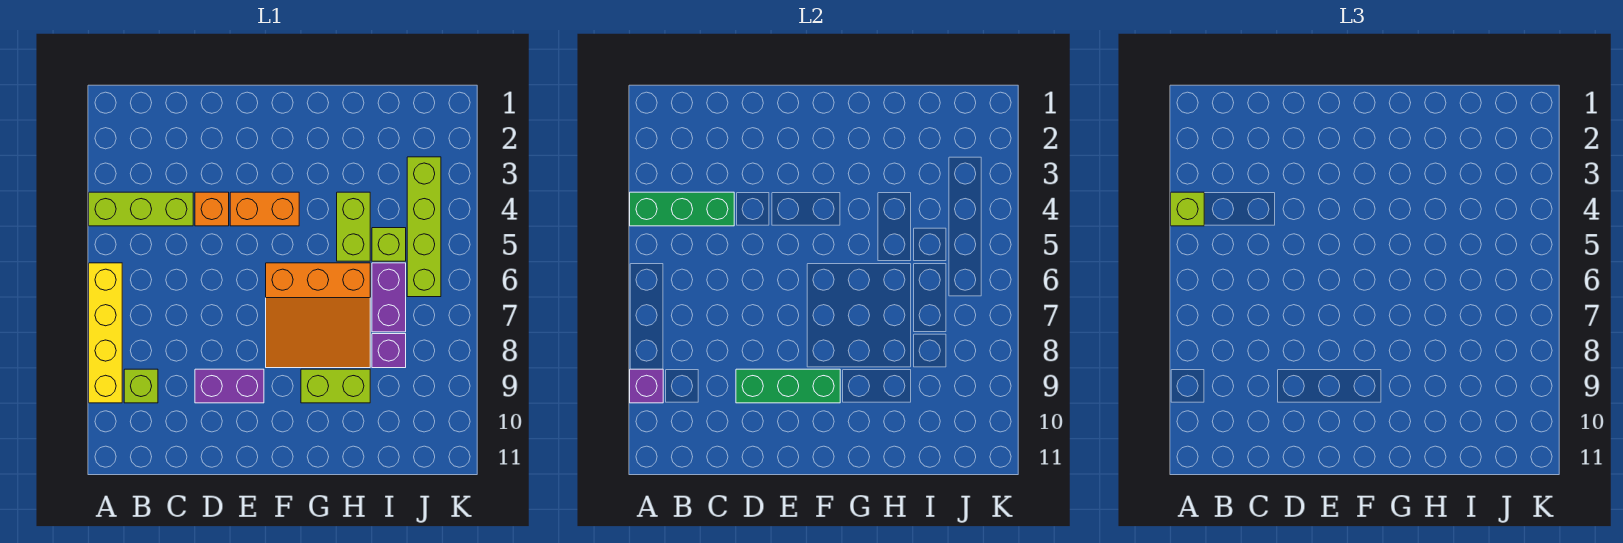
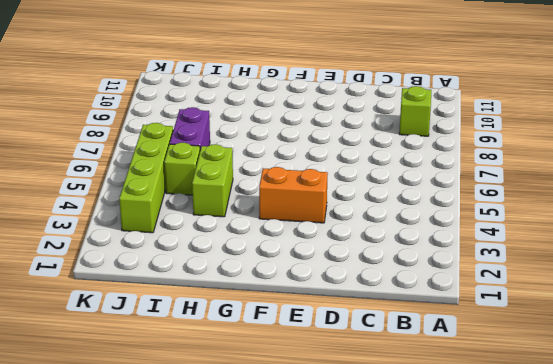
none -> lime 1x3 brick [89,192,193,226]
none -> yellow 1x4 brick [89,263,122,403]
none -> orange 1x1 brick [195,192,229,226]

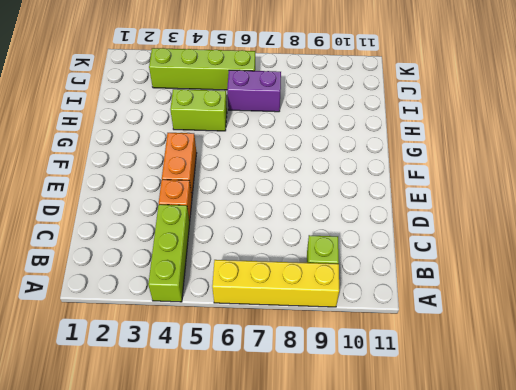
none -> purple 1x2 brick [195,369,264,403]
none -> orange 3x3 slope [266,263,370,368]
none -> lime 1x2 brick [301,369,370,403]

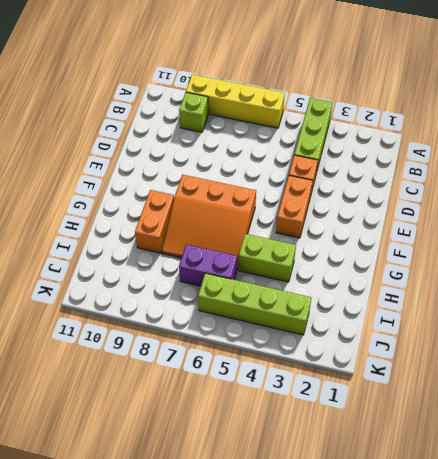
orange 3x3 slope [162,175,256,269] -> orange 3x3 slope turned to [266,263,370,368]
orange 1x2 brick [135,190,174,253] -> lime 1x2 brick [301,369,370,403]
none -> purple 1x2 brick [195,369,264,403]
none -> lime 1x1 brick [372,228,406,261]
none -> purple 1x1 brick [372,334,406,368]

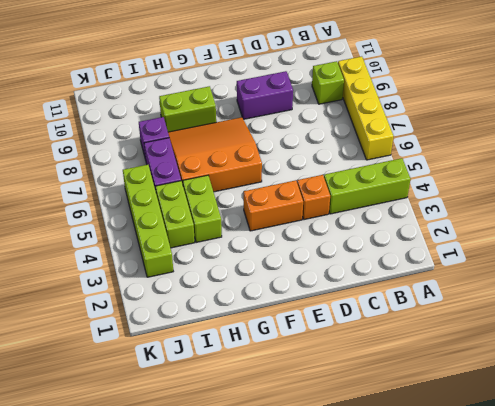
lime 1x2 brick [156,181,195,248] -> lime 1x1 brick [372,228,406,261]
none -> green 1x3 brick [630,192,734,226]
none -> purple 1x1 brick [630,369,663,403]
none -> green 1x3 brick [736,369,840,403]

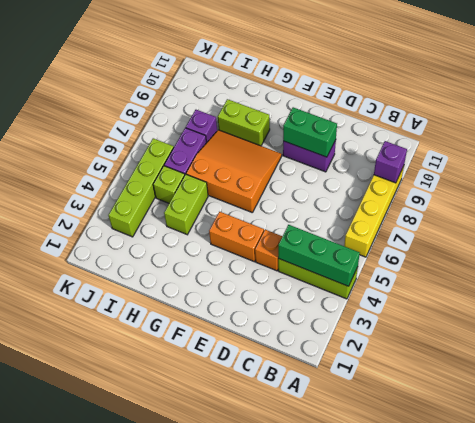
green 1x2 brick [283,107,337,157] -> green 1x3 brick [736,369,840,403]
none -> lime 1x1 brick [124,369,158,403]
none -> lime 1x1 brick [1171,192,1204,226]

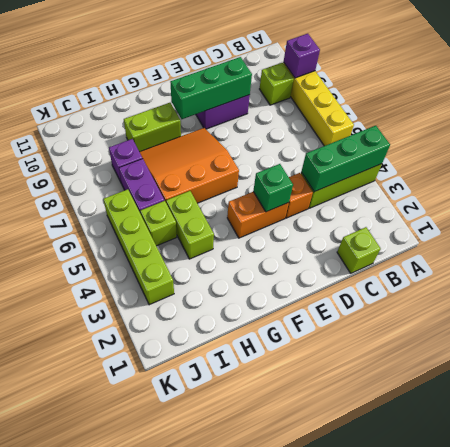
lime 1x1 brick [337,227,381,273] -> lime 1x1 brick moved to [1171,192,1204,226]
green 1x1 brick [253,164,293,212] -> none

